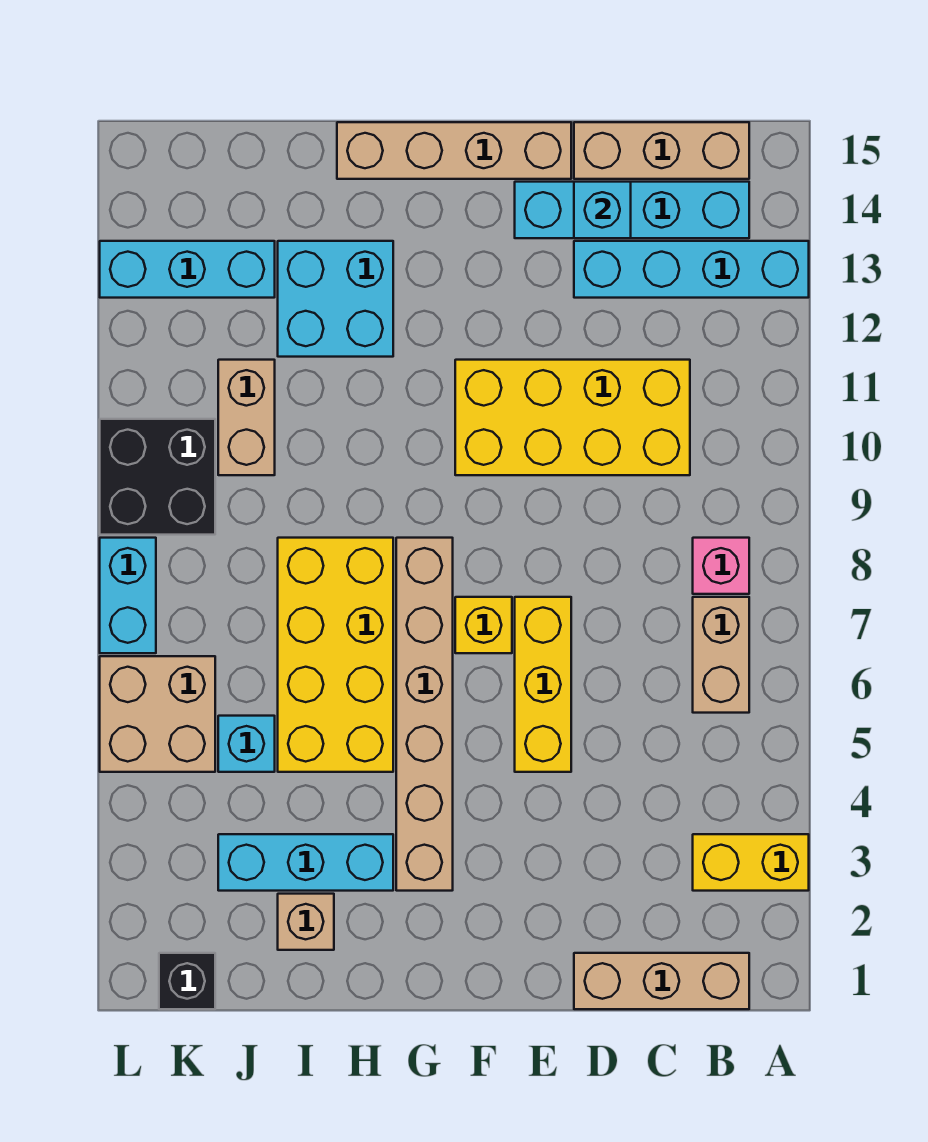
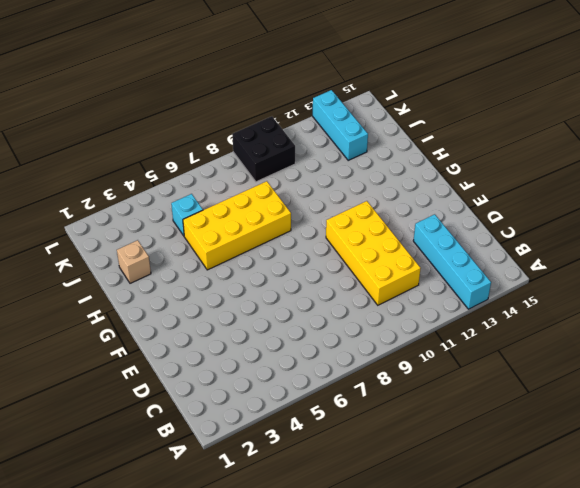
none -> yellow 1x2 brick [693,834,809,891]
none -> tan 1x3 brick [574,953,749,1009]
none -> tan 1x2 brick [693,597,749,713]

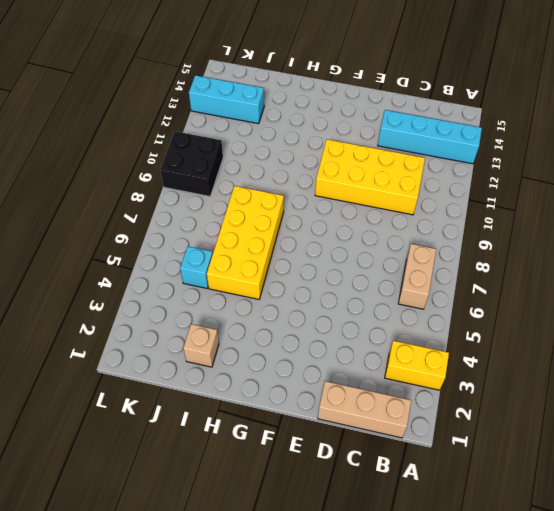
none -> pink 1x1 brick [693,538,749,594]
none -> cyan 1x4 brick [515,182,749,238]
none -> tan 1x3 brick [574,122,749,179]

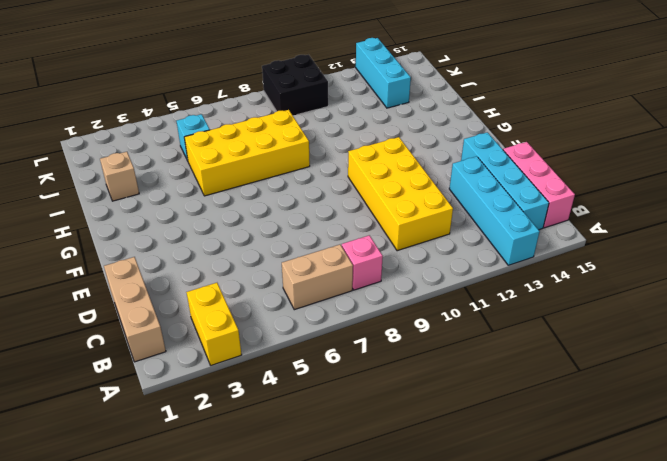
pink 1x3 brick [503,142,575,228] -> tan 1x3 brick [574,122,749,179]
none -> yellow 1x3 brick [515,597,571,772]
none -> tan 1x4 brick [337,122,571,179]
none -> yellow 1x1 brick [455,597,512,653]

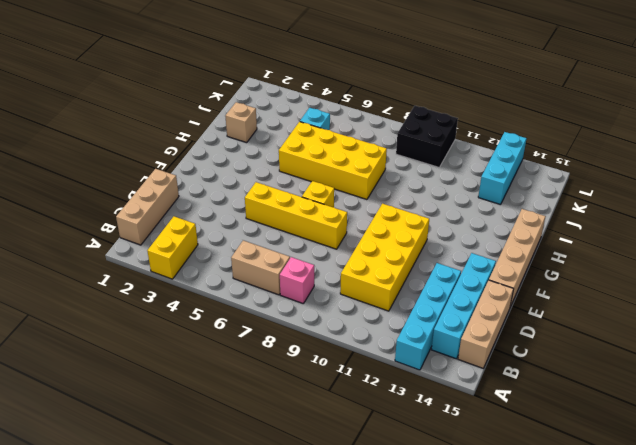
yellow 1x4 brick [245,182,347,249] -> yellow 1x3 brick [515,597,571,772]
none -> tan 1x6 brick [396,538,453,891]
none -> cyan 1x3 brick [218,834,393,891]
none -> cyan 2x2 brick [278,241,393,357]

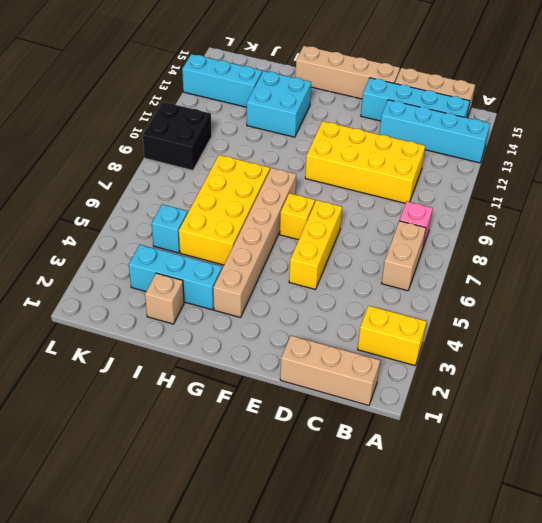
none -> tan 1x2 brick [218,360,275,475]
none -> black 1x1 brick [159,953,215,1009]
none -> tan 2x2 brick [100,656,215,772]

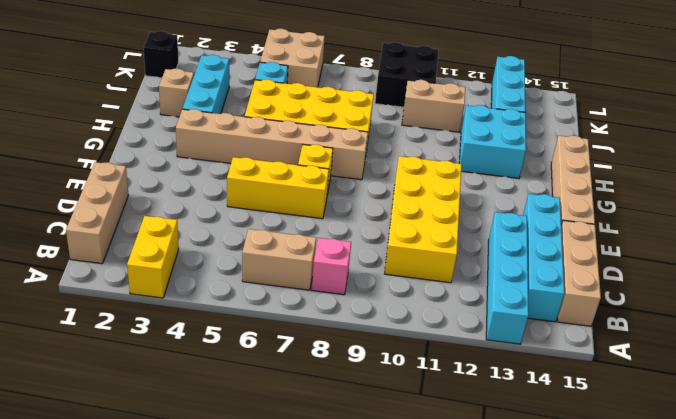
none -> cyan 1x2 brick [100,538,156,653]
none -> cyan 1x1 brick [574,182,631,238]

